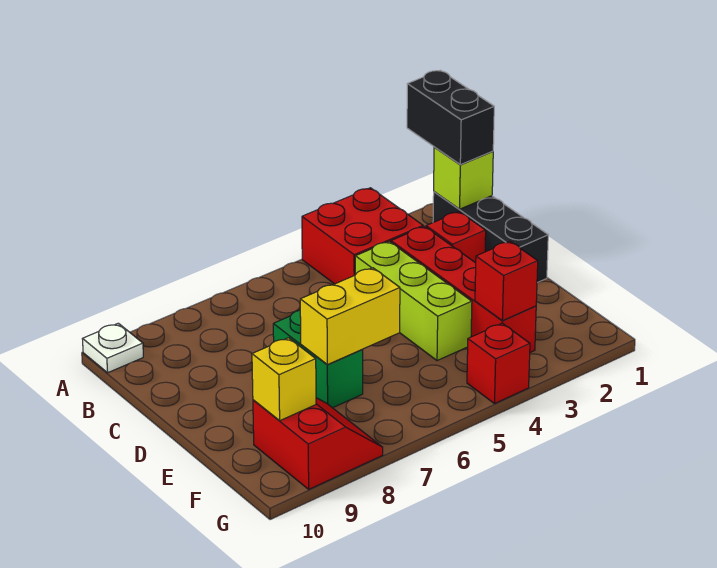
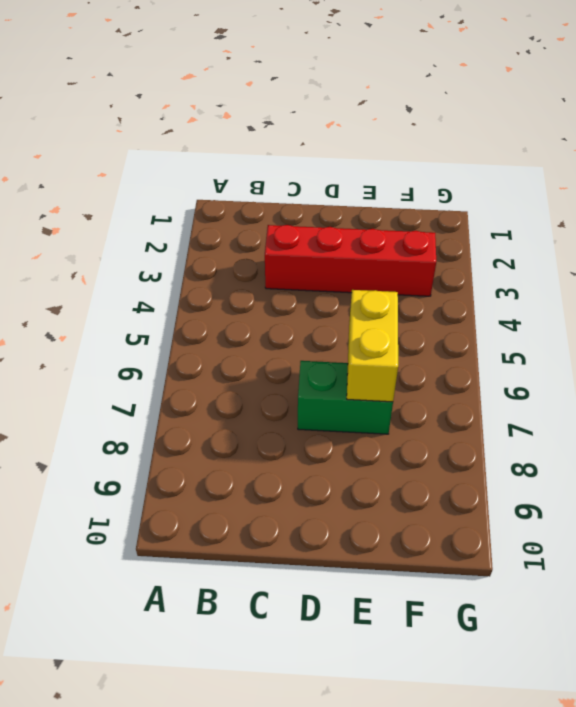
none -> red 2x2 brick [302,188,423,284]
none -> white 1x1 plate [83,323,143,373]
none -> black 1x3 brick [433,192,548,283]

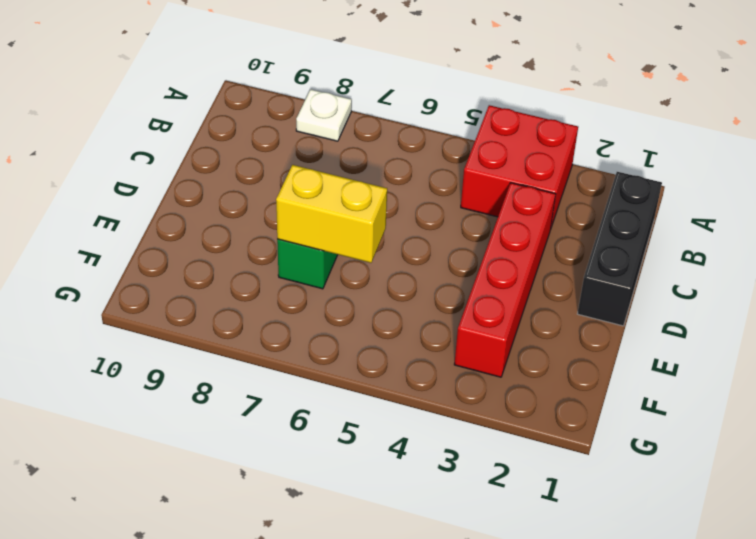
white 1x1 plate [296,89,352,141] -> white 1x1 plate moved to [83,323,143,373]
none -> red 1x1 brick [426,212,486,263]
none -> lime 1x3 brick [355,241,472,361]
none -> red 2x2 slope [253,398,383,489]

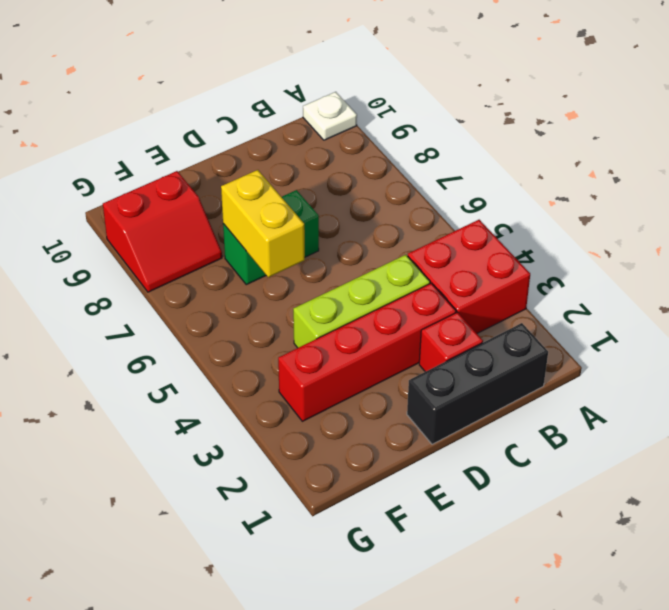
none -> red 1x1 brick [467,323,530,404]
none -> lime 1x1 brick [434,147,493,209]
none -> red 1x1 brick [475,241,538,321]

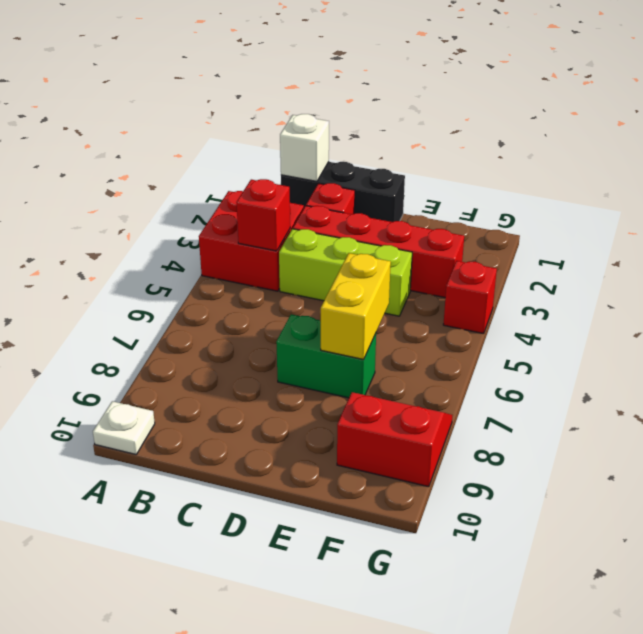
white 1x1 brick [280,114,329,181] -> lime 1x1 brick [434,147,493,209]
red 1x1 brick [236,179,290,251] -> red 1x1 brick moved to [475,241,538,321]
none -> yellow 1x1 brick [252,338,316,421]
none -> black 1x2 brick [407,70,494,165]

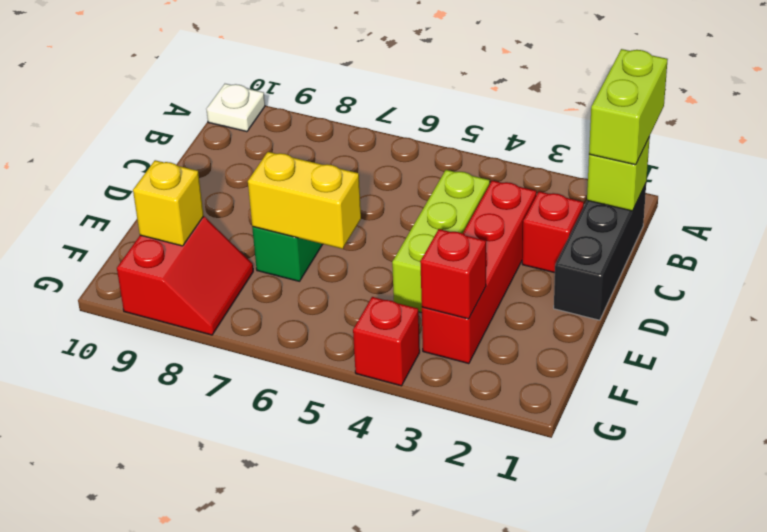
lime 1x2 brick [589,49,668,165] -> black 1x2 brick [407,70,494,165]
none -> red 2x2 brick [302,188,423,284]

